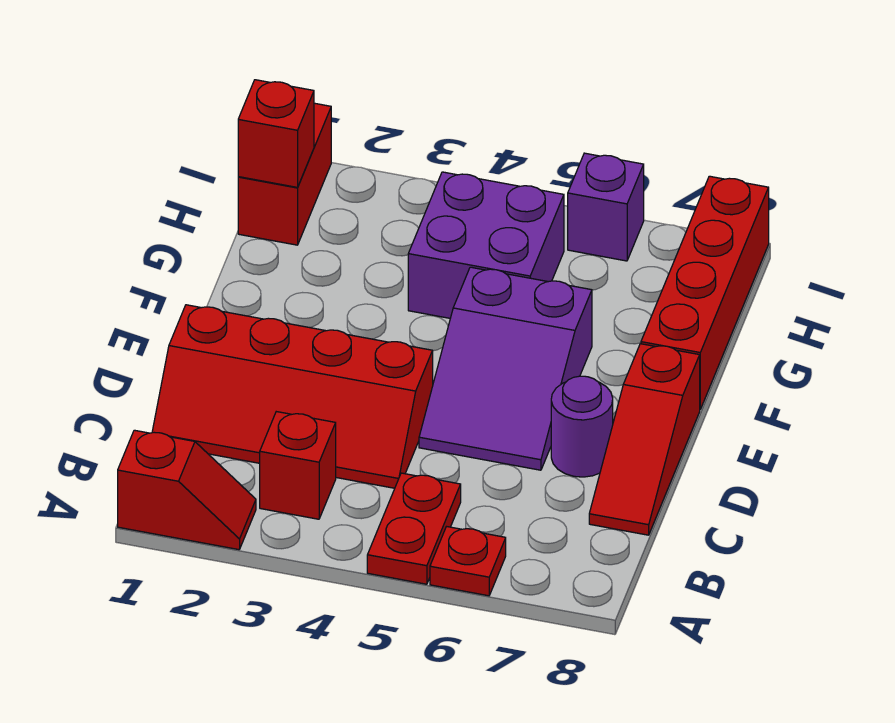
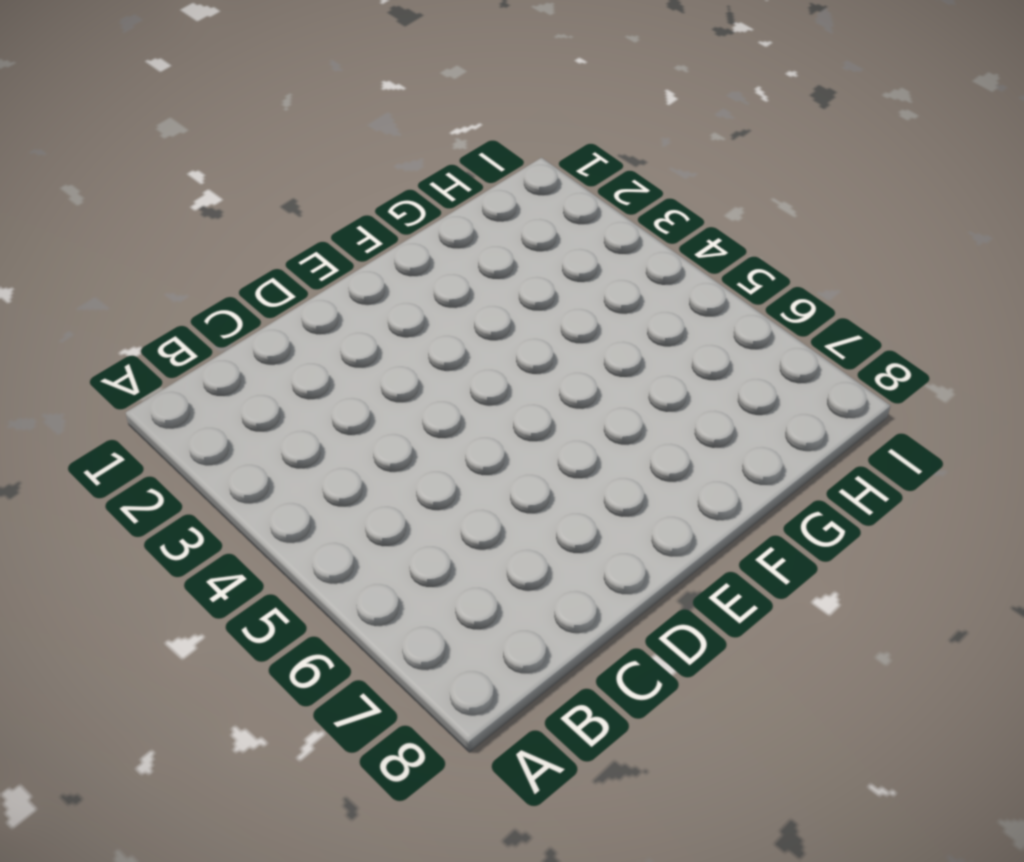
none -> red 1x2 slope [118,430,256,550]
none -> red 1x2 plate [367,473,461,584]
none -> red 1x1 plate [430,527,506,596]

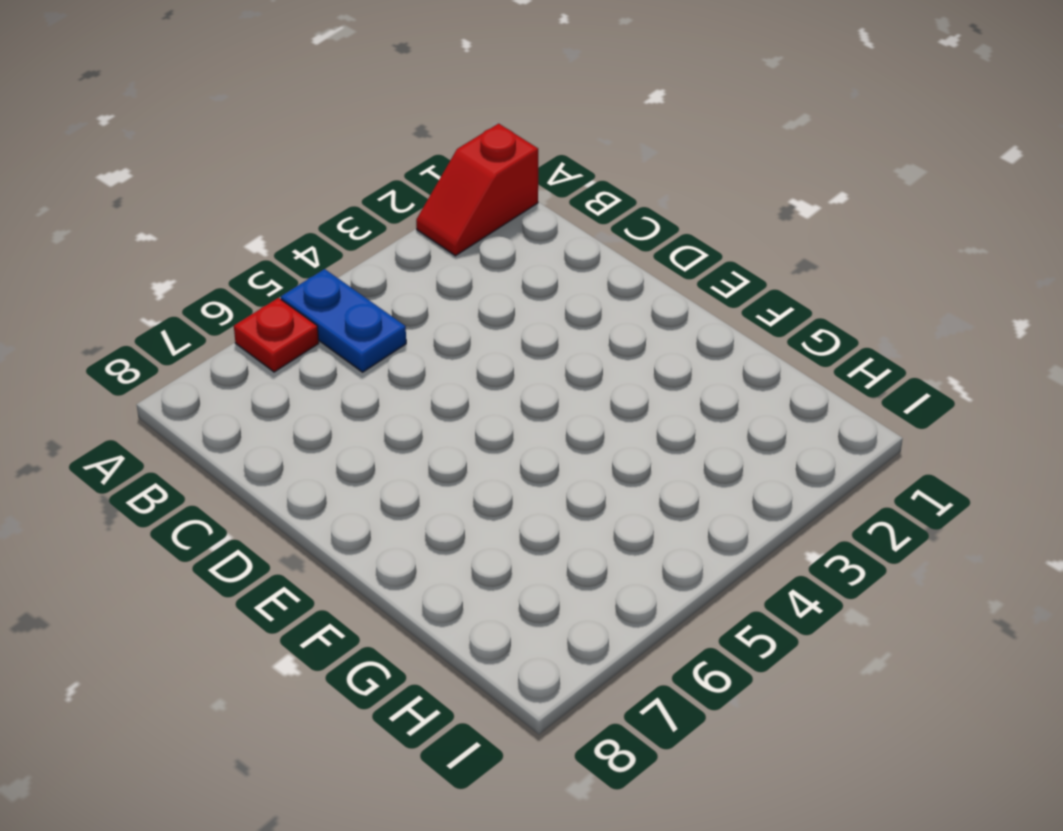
blue 1x2 plate [281,269,406,372] -> red 1x2 plate [367,473,461,584]
none -> red 1x1 brick [260,412,336,519]
none -> red 2x4 slope [152,305,433,488]
none -> red 1x3 slope [589,344,700,535]

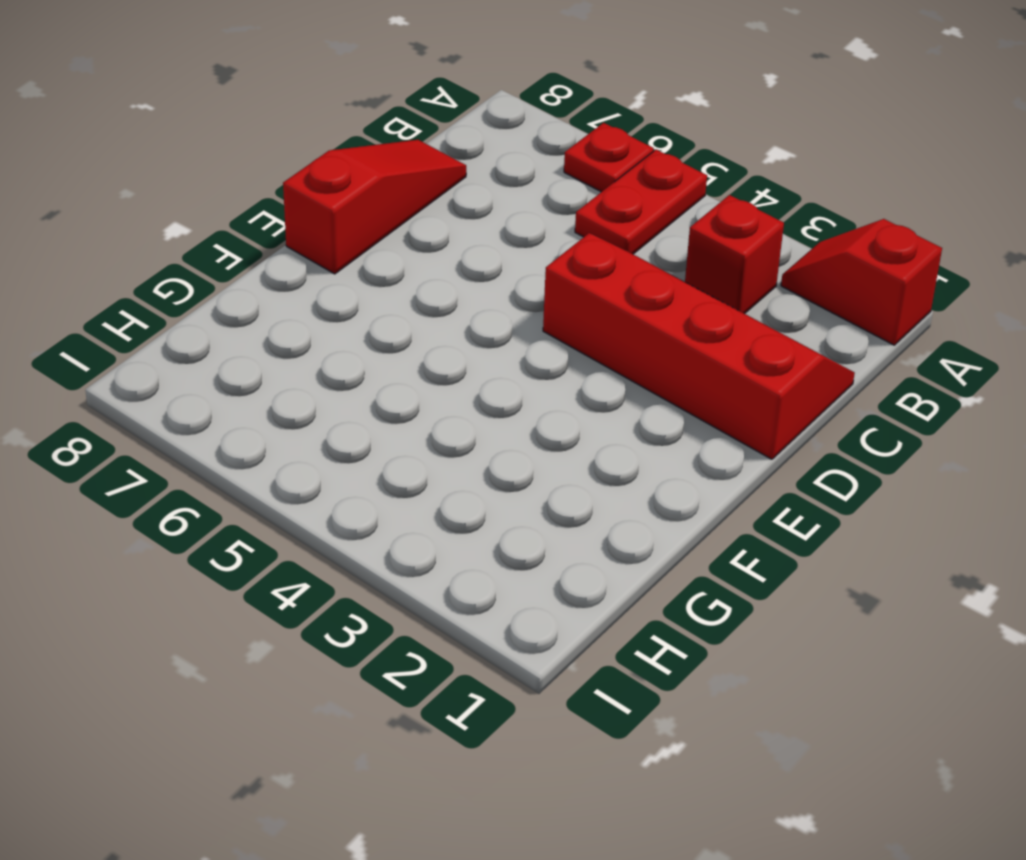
none -> purple 2x3 slope [419,267,592,470]
none -> purple 1x1 round brick [551,376,613,477]
none -> red 1x4 brick [641,176,769,409]

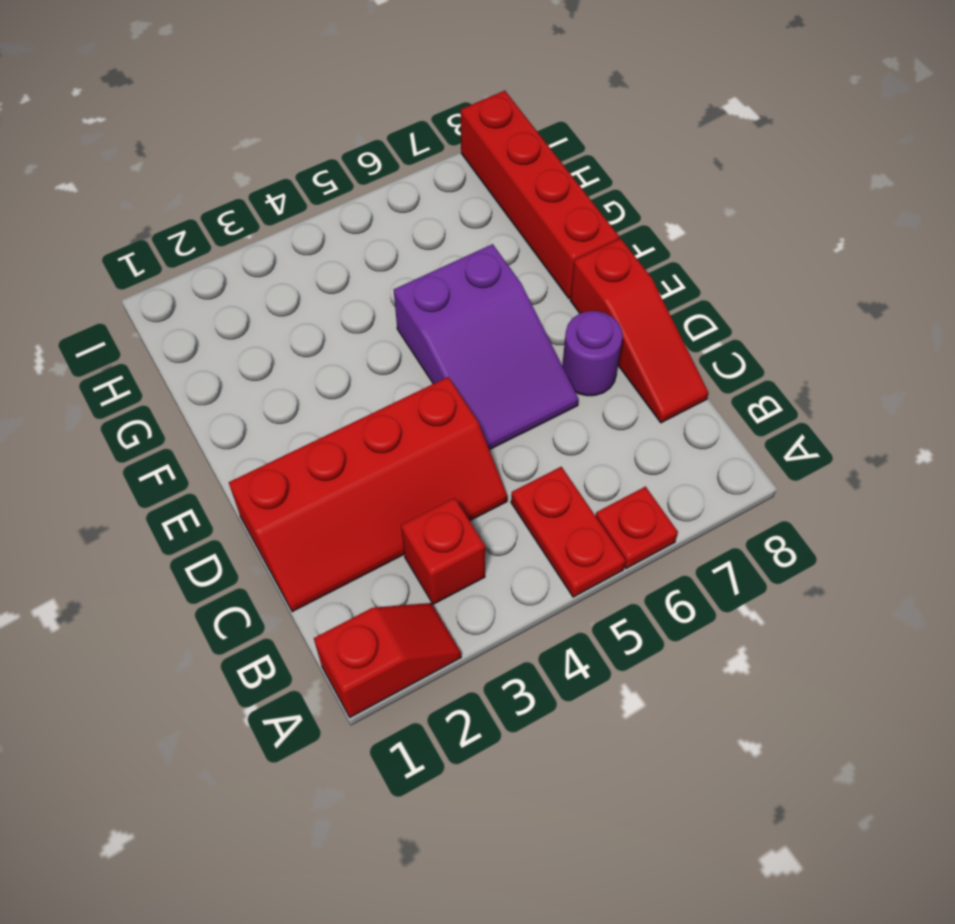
none -> purple 2x2 brick [408,172,564,318]
none -> red 1x2 brick [238,103,331,245]
none -> purple 1x1 brick [568,153,644,261]

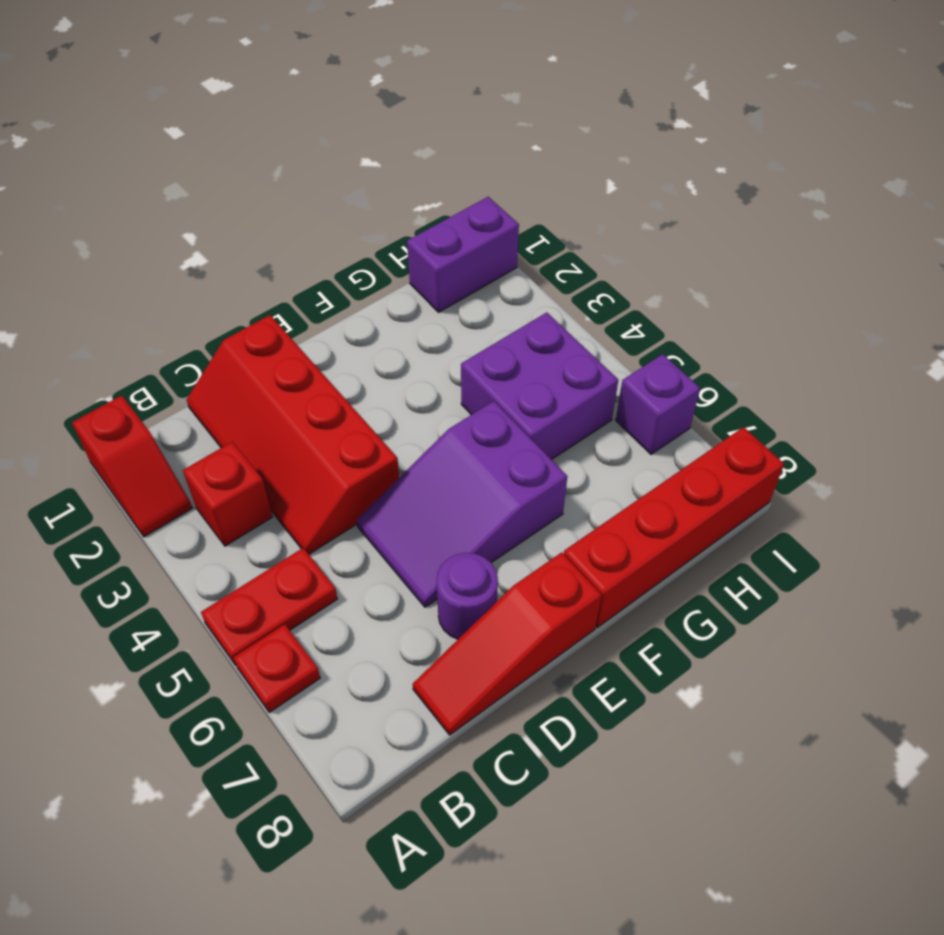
purple 1x2 brick [407,197,519,312] -> red 1x2 brick [238,103,331,245]
none -> red 1x1 brick [238,80,314,187]

